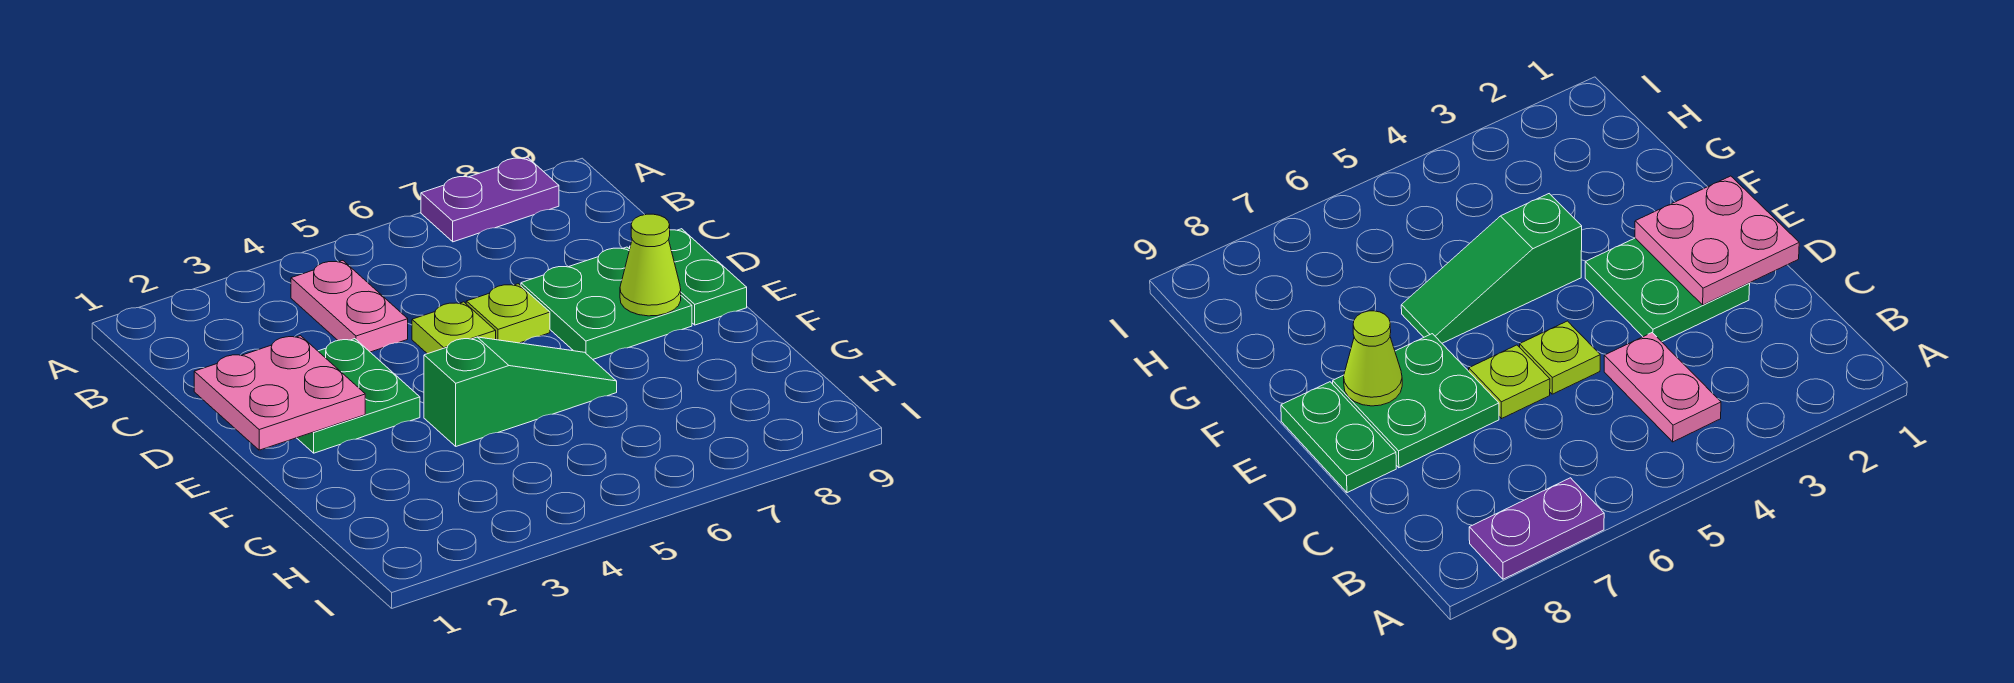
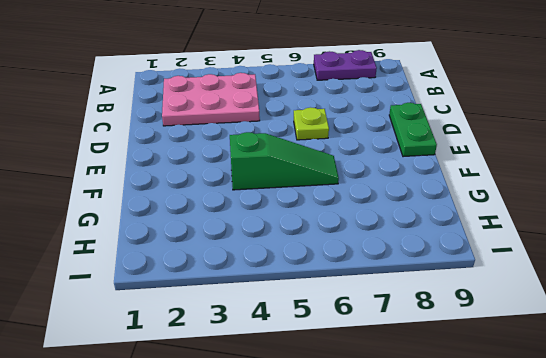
pink 2x3 plate [162,73,260,126] -> pink 1x2 plate [291,260,408,352]
none -> green 2x2 plate [297,339,420,453]
none -> lime 1x1 plate [412,302,496,354]

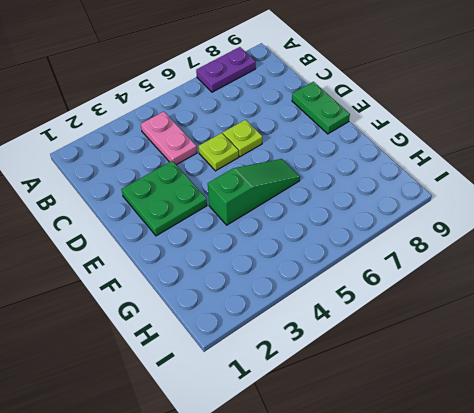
none -> green 2x2 plate [521,247,692,359]
none -> pink 2x2 plate [194,336,365,450]

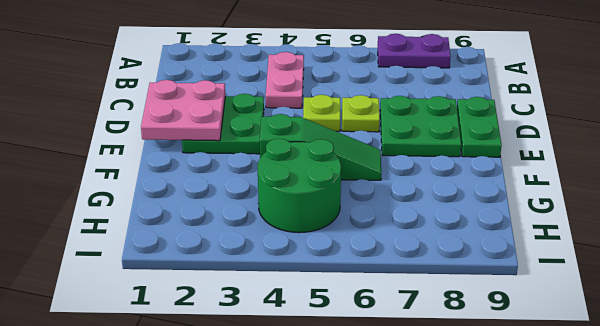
green 2x2 round brick [258,139,341,233] -> none
none -> lime 1x1 cone [620,214,681,316]

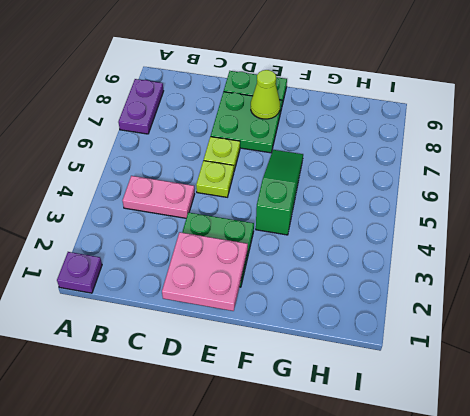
purple 1x1 plate [57,252,102,293] -> none

